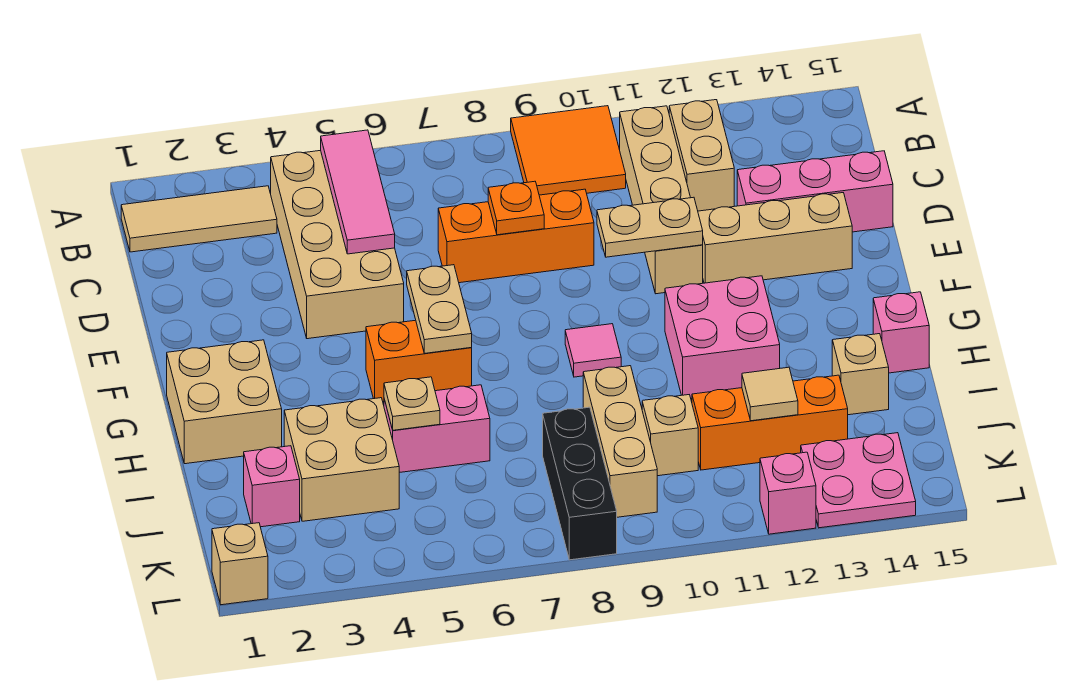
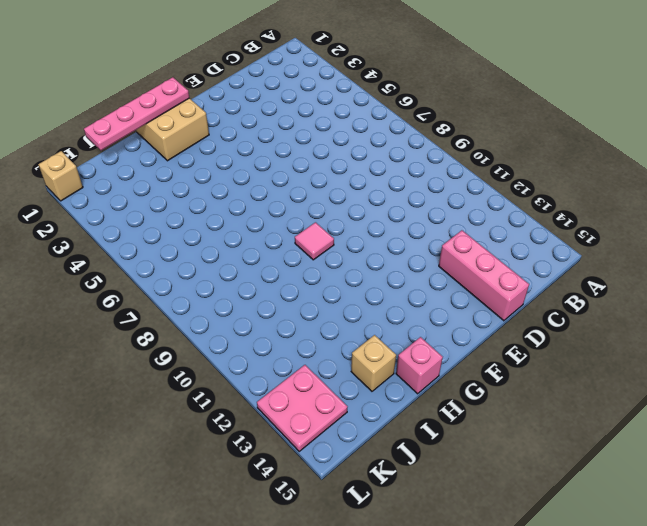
pink 1x4 plate [84,77,189,150] -> none
none -> orange 2x2 tile [511,106,626,195]
none -> tan 1x3 tile [121,186,277,252]
none -> tan 2x4 brick [271,150,404,339]
none -> tan 1x4 brick [620,106,703,294]

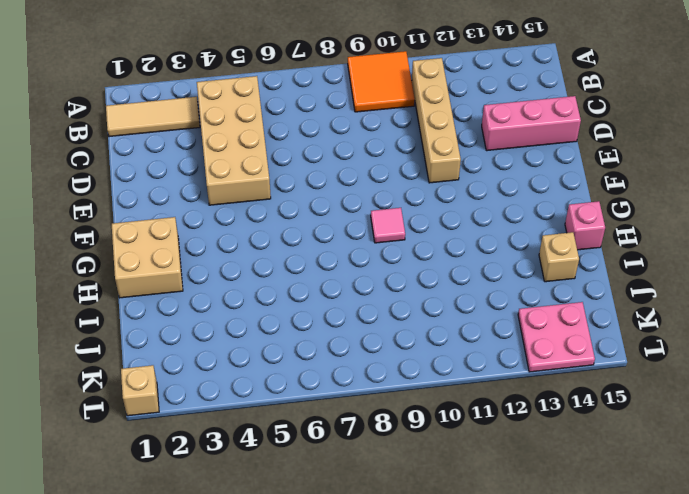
none -> tan 1x2 brick [669,100,734,211]
none -> orange 1x3 brick [438,189,594,283]
none -> tan 1x3 brick [698,193,852,283]
none -> orange 1x2 brick [366,320,472,402]

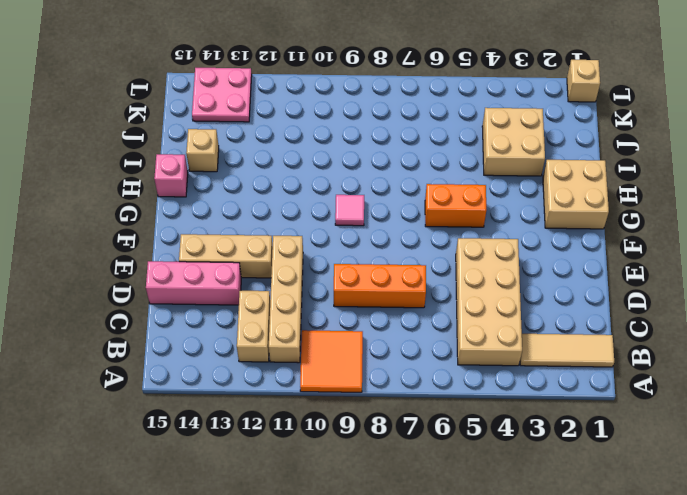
none -> pink 2x2 brick [665,276,780,399]
none -> pink 1x2 brick [384,385,490,473]
none -> tan 1x3 brick [583,366,657,517]
none -> pink 1x1 brick [244,446,300,527]

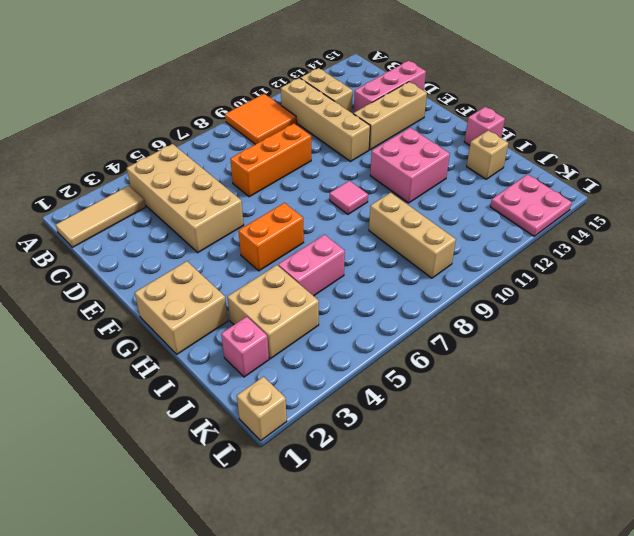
none -> black 1x3 brick [543,407,617,560]
none -> tan 1x1 brick [642,395,698,476]
none -> orange 1x3 brick [692,375,848,470]
none -> pink 1x1 brick [760,452,816,534]

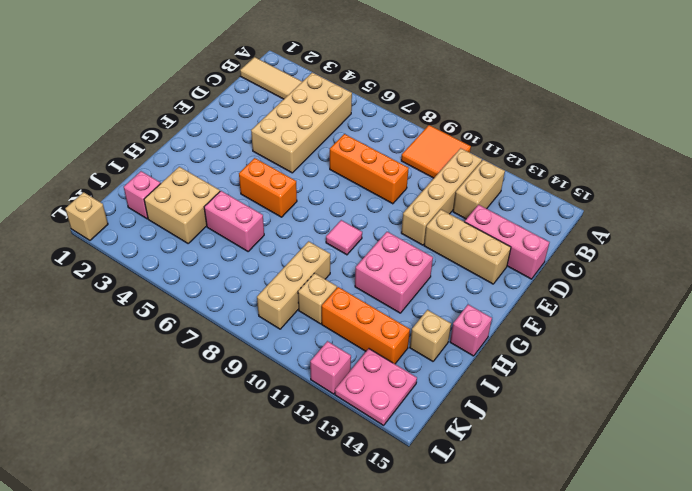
none -> tan 2x2 brick [167,340,282,464]
none -> black 1x3 brick [543,407,617,560]
none -> pink 1x3 tile [321,130,395,254]
none -> orange 1x1 plate [488,181,544,235]

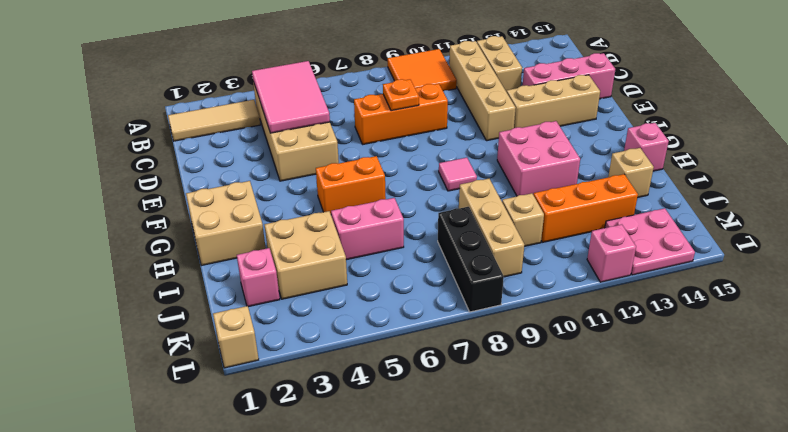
pink 2x3 tile [252,61,330,133] -> pink 1x3 tile [321,130,395,254]
none -> tan 1x2 plate [597,197,703,257]
none -> tan 1x2 plate [407,265,472,353]
none -> tan 1x1 plate [384,377,440,430]
none -> tan 1x1 tile [742,367,798,421]

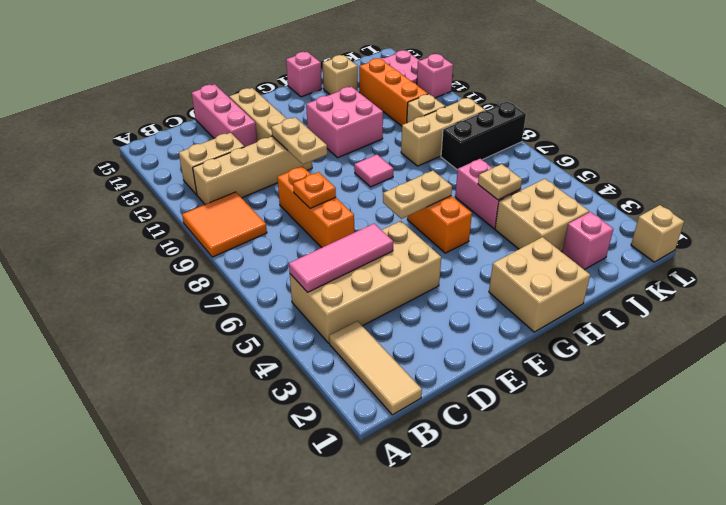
none -> tan 1x1 tile [742,367,798,421]

